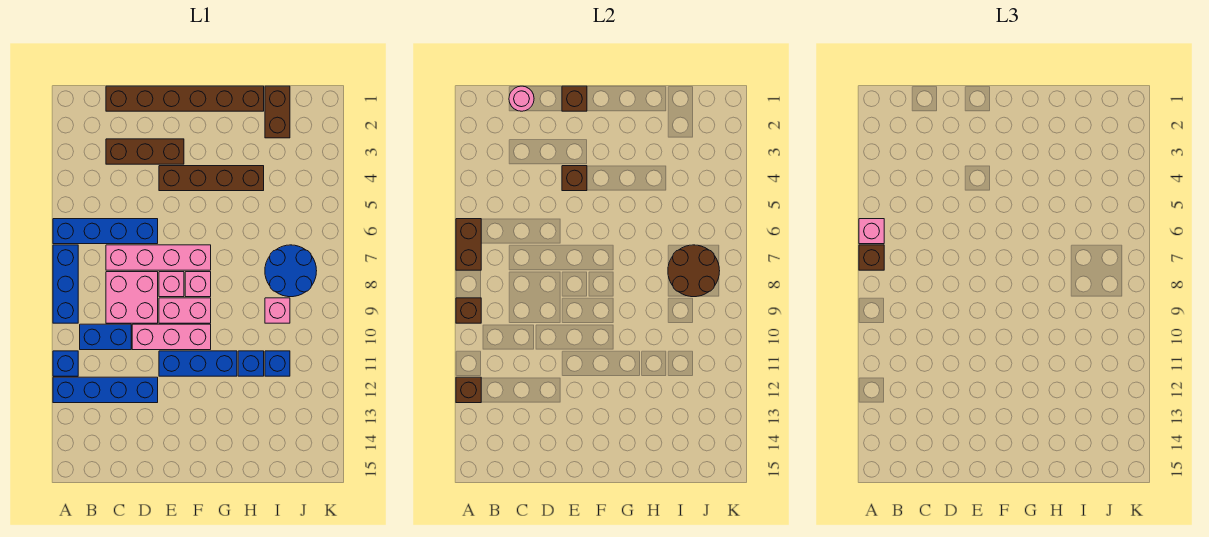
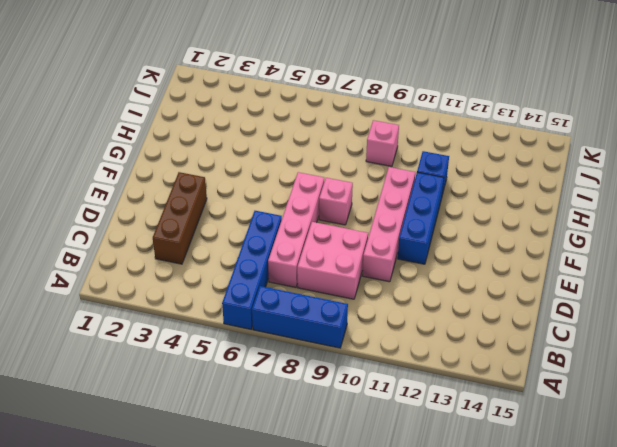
pink 1x4 brick [362,167,415,282] -> pink 1x3 brick [132,324,211,350]
none -> blue 1x1 brick [53,351,78,376]
none -> blue 1x4 brick [53,377,158,403]
none -> blue 1x2 brick [80,324,131,350]

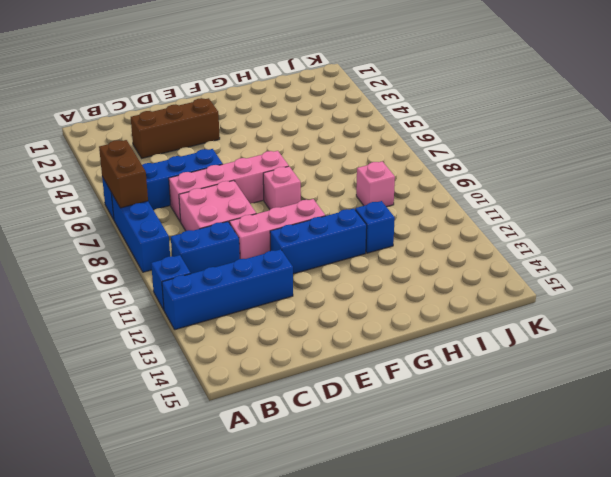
none -> brown 1x6 brick [106,86,264,111]
none -> brown 1x4 brick [159,166,264,191]
none -> pink 1x1 brick [159,272,184,297]

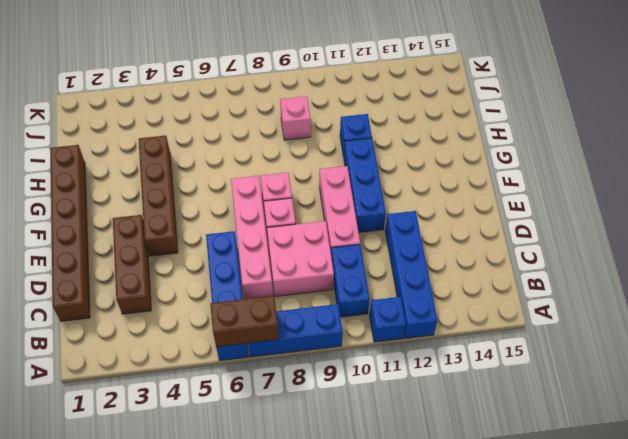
none -> pink 1x2 brick [159,298,211,323]
none -> brown 1x2 brick [265,86,290,138]
none -> blue 2x2 round brick [265,245,317,297]

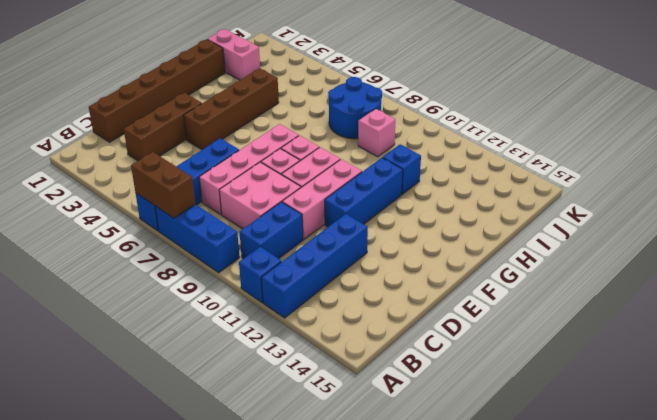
pink 1x2 brick [207,29,260,80] -> brown 1x2 brick [265,86,290,138]
none -> blue 1x1 brick [265,351,290,376]
none -> brown 1x1 brick [456,298,481,323]
none -> brown 1x1 brick [456,377,481,403]

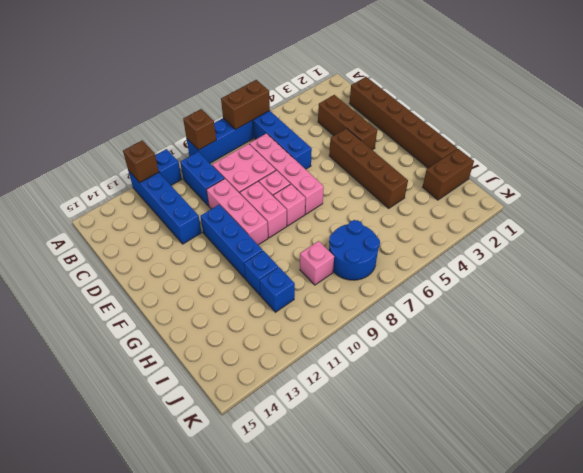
none -> pink 1x1 round brick [509,86,534,111]
none -> brown 1x1 brick [562,86,587,111]
none -> brown 1x1 brick [562,166,587,191]

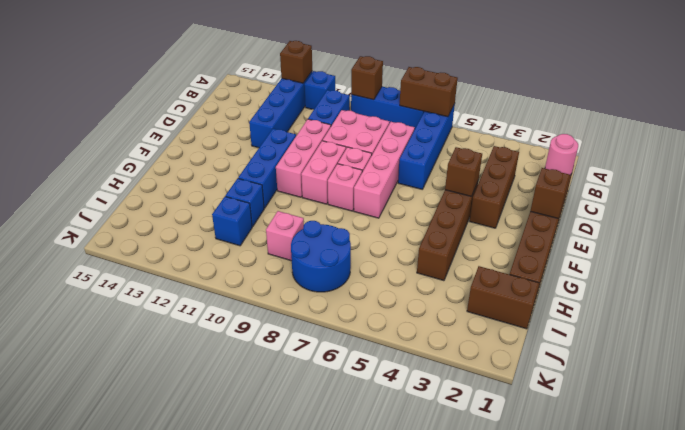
none -> brown 2x2 round brick [668,245,720,297]
none -> pink 1x1 brick [859,219,884,244]
none -> brown 1x1 brick [859,245,884,270]

